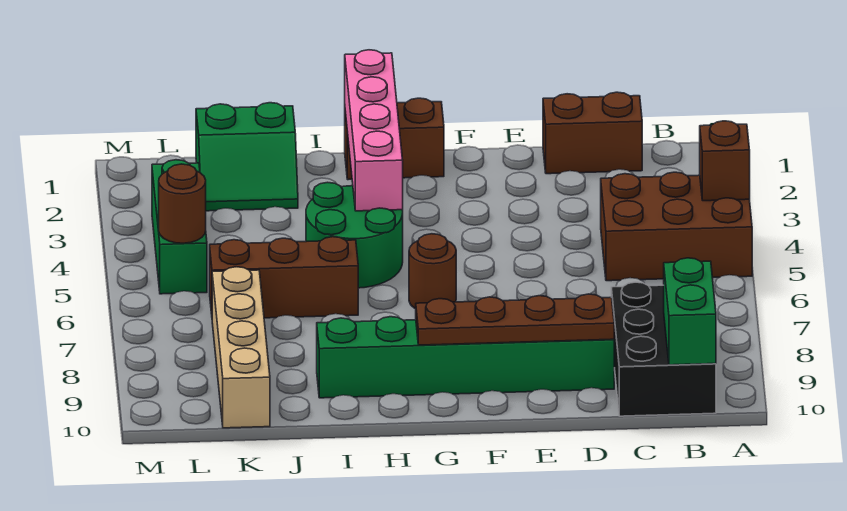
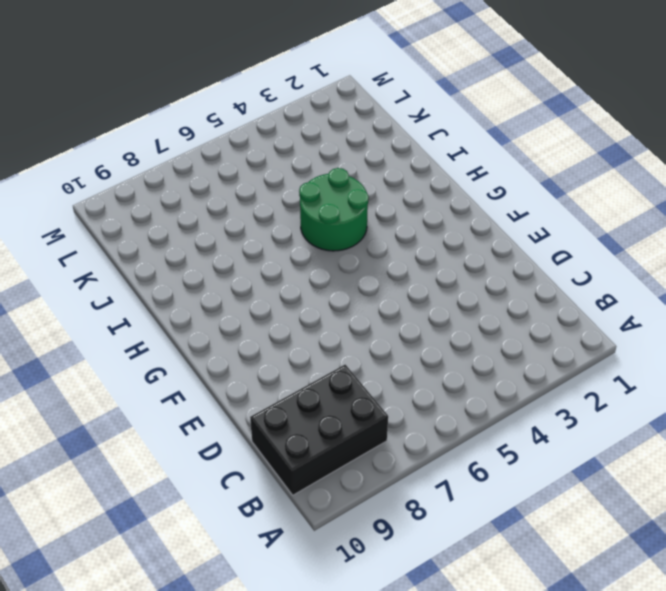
none -> brown 2x3 brick [601,172,752,281]
none -> brown 1x2 brick [543,92,642,174]
none -> green 1x6 brick [317,317,614,398]

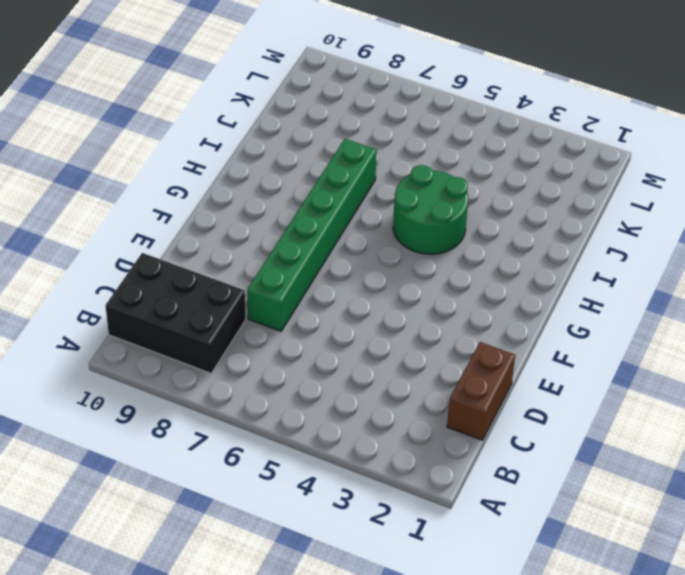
green 1x6 brick [247,139,377,331] -> green 1x6 brick moved to [317,317,614,398]
none -> brown 2x3 brick [601,172,752,281]
none -> brown 1x2 brick [345,98,444,180]
none -> brown 1x1 round brick [409,234,456,309]

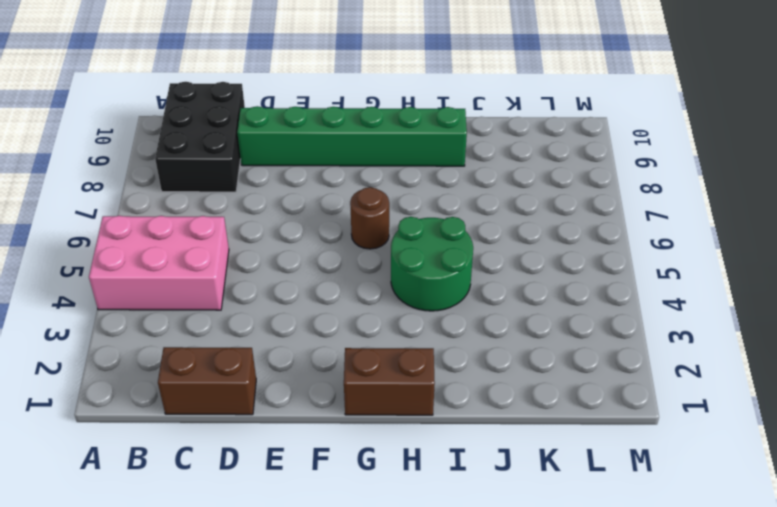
pink 2x3 brick [89,216,229,310] -> brown 2x3 brick [601,172,752,281]
none -> brown 1x3 brick [210,237,358,318]
none -> green 2x2 slope [196,103,298,211]
none -> tan 1x4 brick [212,267,270,428]

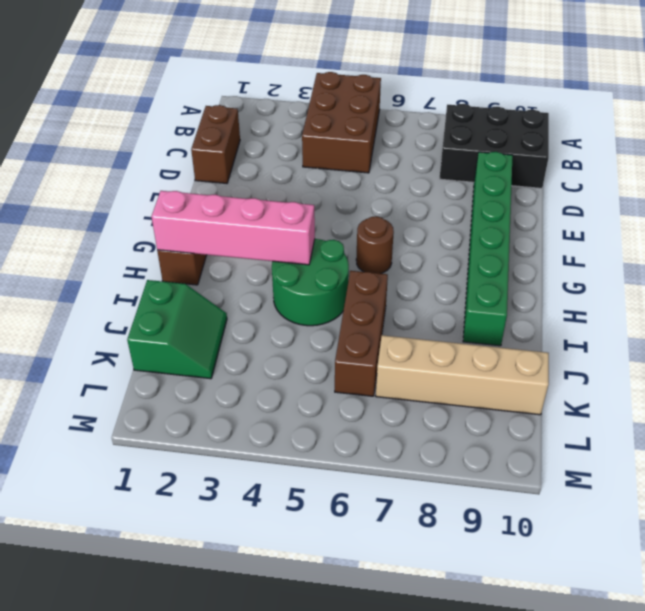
none -> green 1x3 brick [152,160,207,294]
none -> brown 1x1 brick [700,121,750,201]
none -> green 1x2 brick [664,258,716,365]

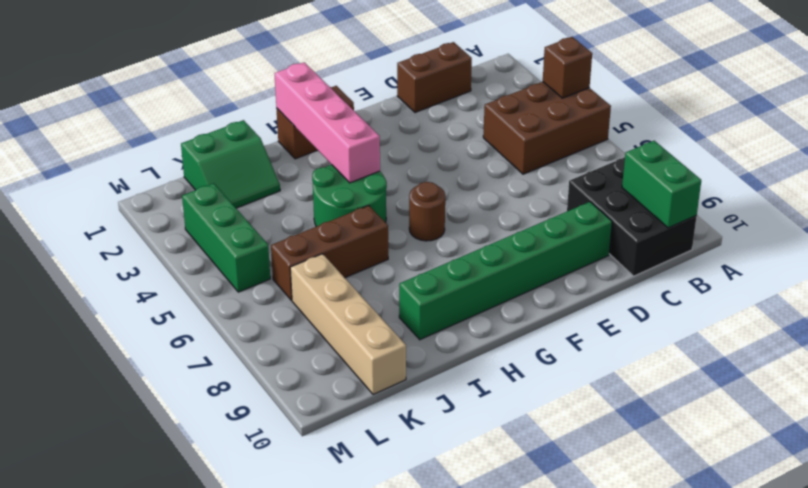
none -> brown 1x4 plate [416,294,614,345]
none -> brown 1x1 round brick [159,164,206,243]

